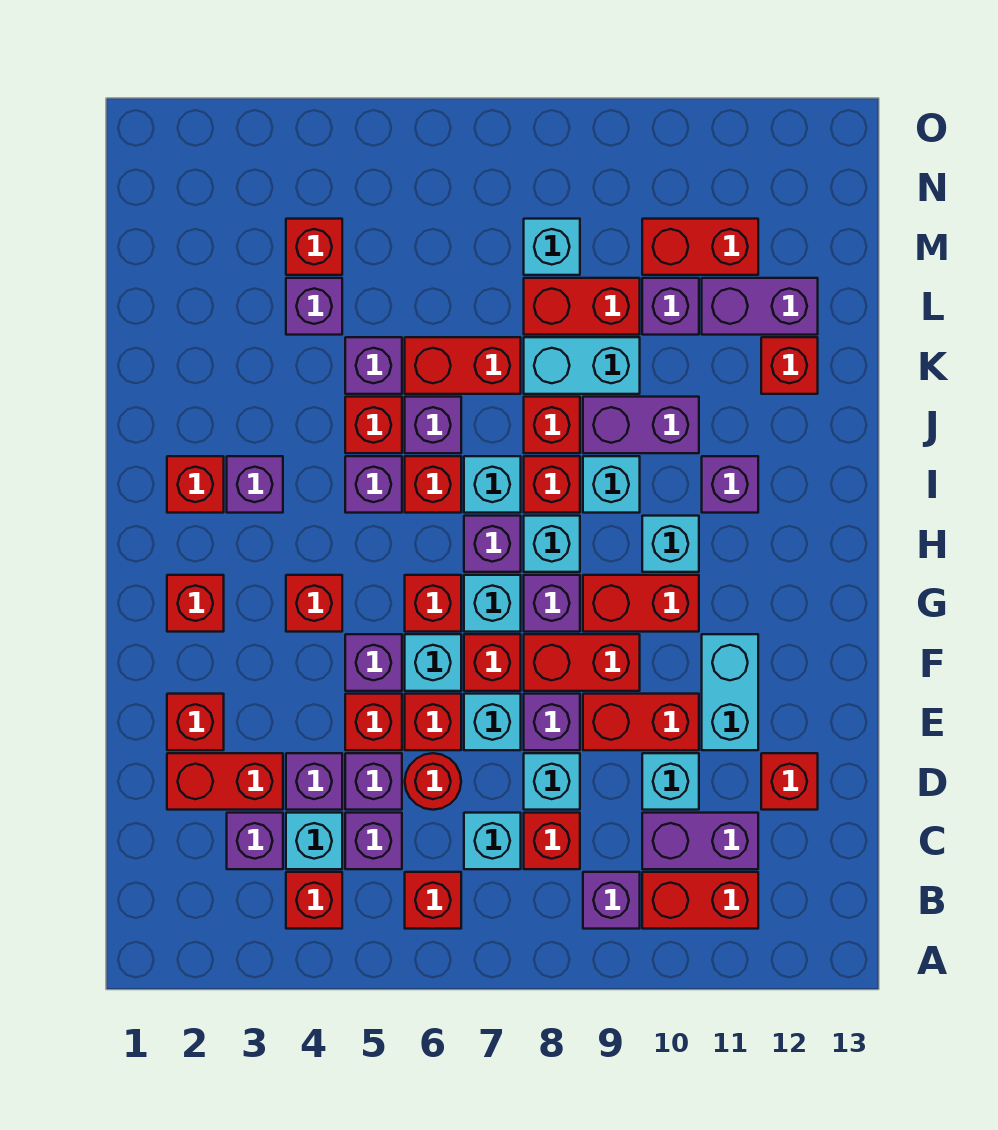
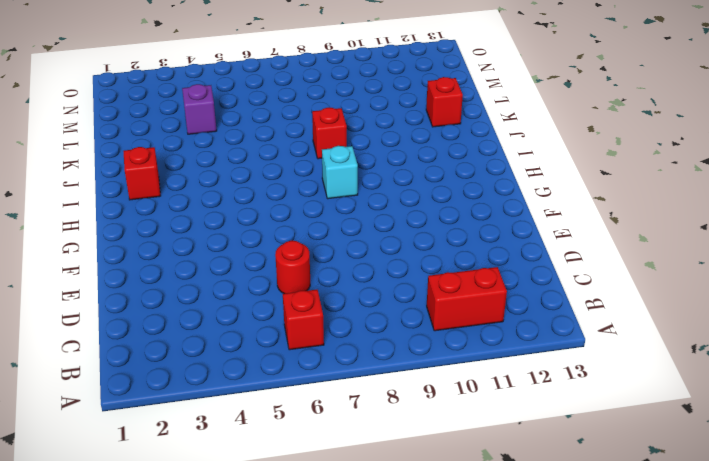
none -> red 1x1 brick [286,872,342,929]
none -> purple 1x1 brick [583,872,640,929]
none -> purple 1x1 brick [227,813,283,869]
none -> cyan 1x1 brick [286,813,342,869]

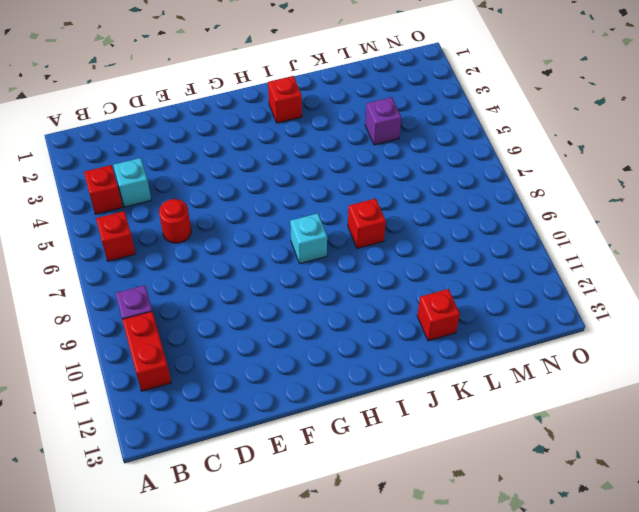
none -> purple 1x1 brick [227,813,283,869]
none -> purple 1x1 brick [345,813,402,869]
none -> cyan 1x1 brick [464,813,521,869]
none -> red 1x1 brick [524,813,580,869]

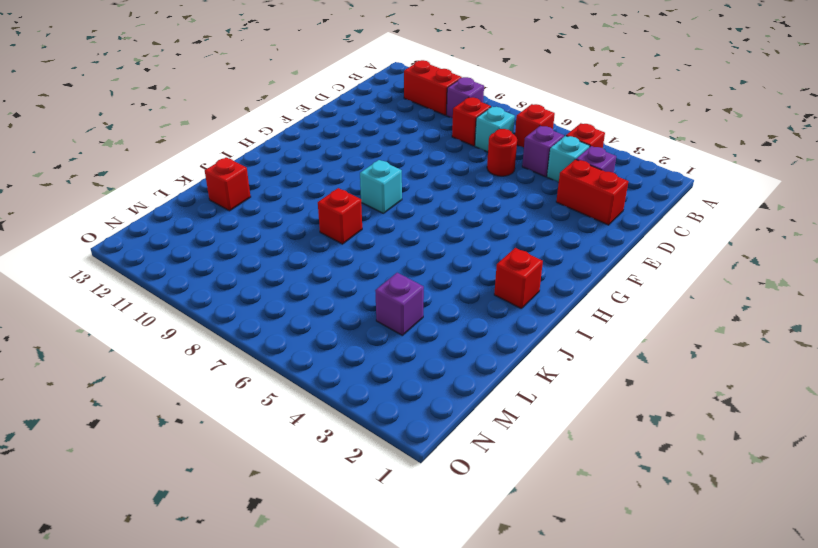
none -> purple 1x2 brick [642,813,758,869]
none -> purple 1x1 brick [286,753,342,810]
none -> purple 1x1 brick [345,753,402,810]
none -> cyan 1x1 brick [524,753,580,810]

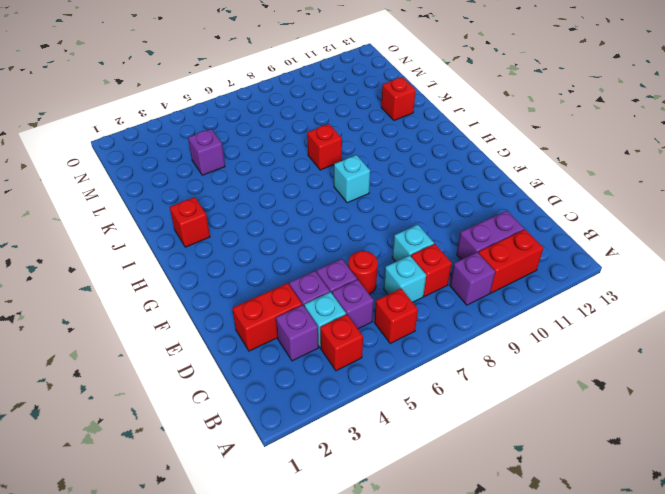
none -> cyan 1x1 brick [642,753,699,810]
none -> red 1x1 brick [761,753,818,810]
none -> red 1x1 brick [167,694,224,750]
none -> red 1x1 brick [345,694,402,750]

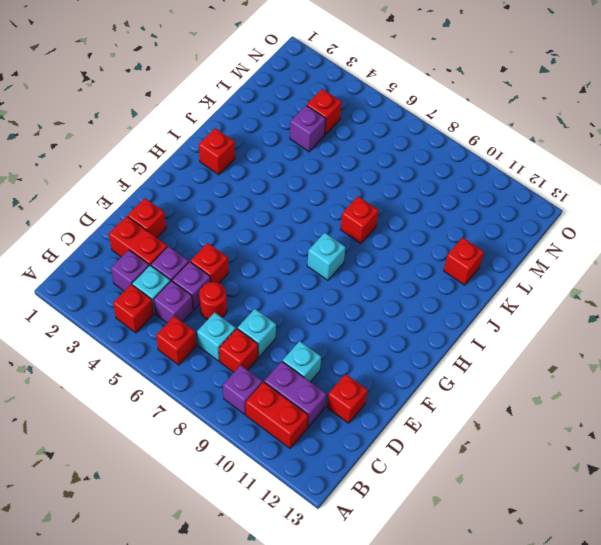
none -> red 1x1 brick [405,694,461,750]
none -> cyan 1x1 brick [464,694,521,750]
none -> purple 1x1 brick [524,694,580,750]
none -> red 1x2 brick [583,694,699,750]

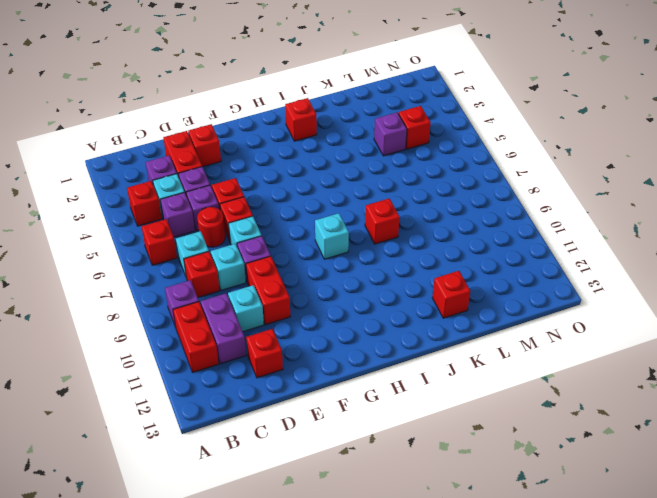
none -> cyan 1x2 brick [702,634,758,750]
none -> purple 1x1 brick [345,634,402,691]
none -> cyan 1x1 brick [405,634,461,691]
none -> red 1x1 brick [464,634,521,691]

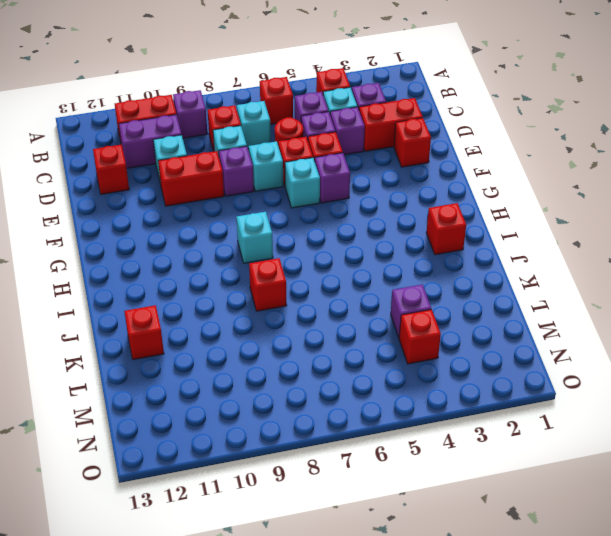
none -> cyan 1x2 brick [702,634,758,750]
none -> red 1x1 brick [464,634,521,691]
none -> red 1x2 brick [524,634,640,691]
none -> red 1x1 brick [167,575,224,632]

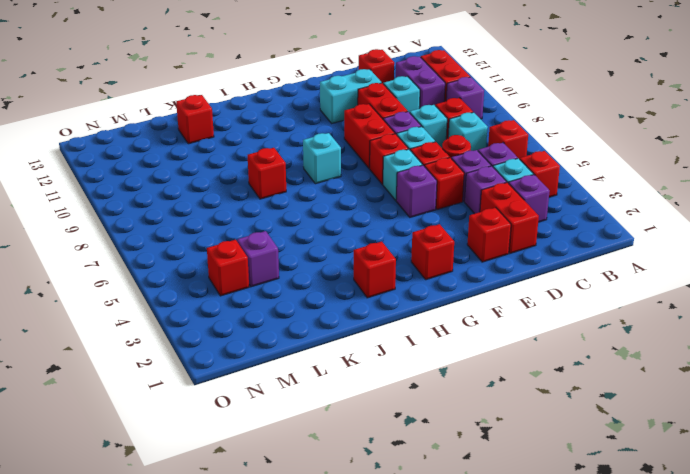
none -> red 1x1 brick [286,575,342,632]
none -> red 1x1 brick [405,575,461,632]
none -> cyan 1x1 brick [464,575,521,632]
none -> purple 1x1 brick [524,575,580,632]

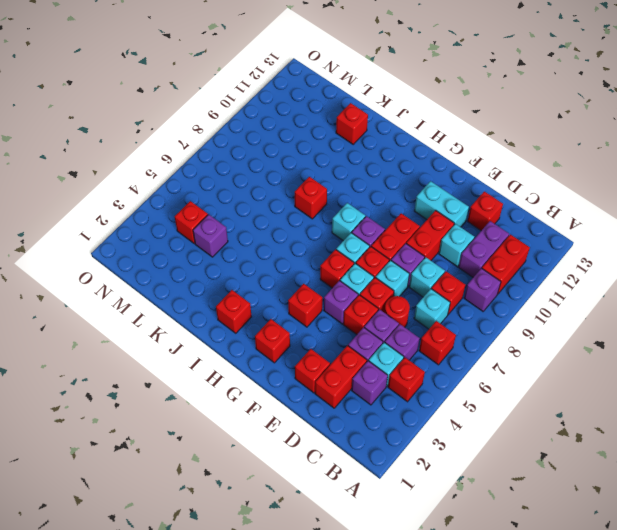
none -> red 1x2 brick [583,575,699,632]
none -> purple 1x1 brick [464,516,521,572]
none -> cyan 1x1 brick [642,516,699,572]
none -> purple 1x1 brick [227,456,283,513]

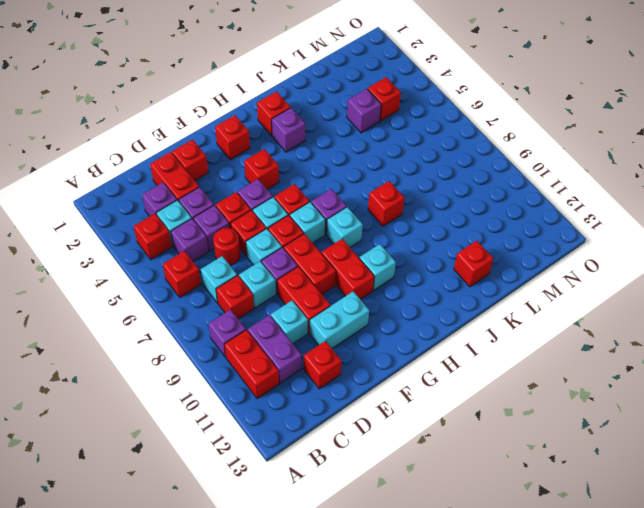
none -> purple 1x1 brick [524,575,580,632]
none -> purple 1x1 brick [345,456,402,513]
none -> red 1x1 brick [405,456,461,513]
none -> cyan 1x1 brick [464,456,521,513]

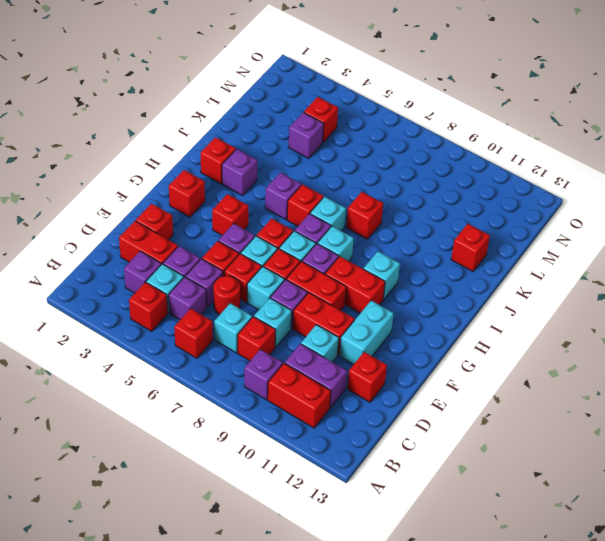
none -> red 1x1 brick [524,456,580,513]
none -> cyan 1x1 brick [583,456,640,513]
none -> purple 1x1 brick [702,456,758,513]
none -> red 1x1 brick [345,397,402,453]

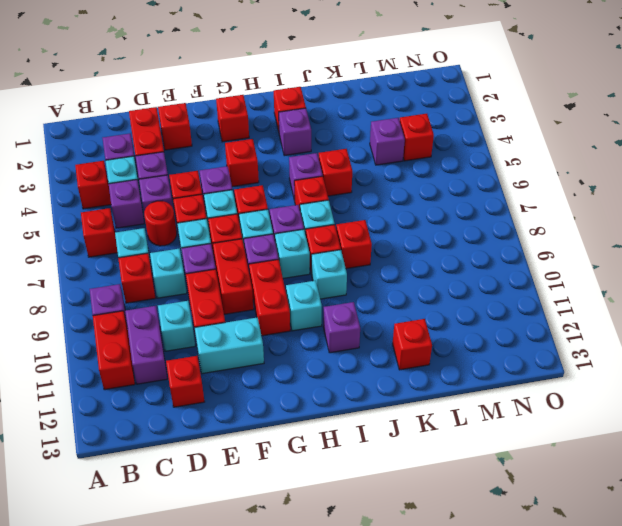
none -> purple 1x1 brick [405,397,461,453]
none -> purple 1x2 brick [583,397,699,453]
none -> purple 1x1 brick [345,337,402,394]
none -> red 1x2 brick [405,337,521,394]

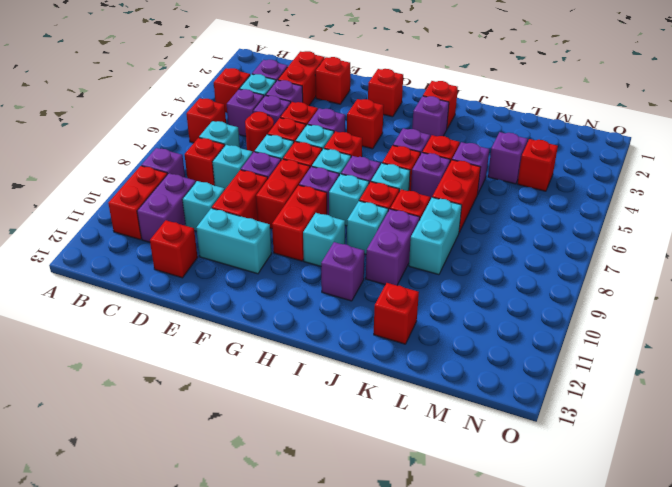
none -> red 1x2 brick [524,278,640,335]
none -> purple 1x1 brick [642,278,699,335]
none -> purple 1x2 brick [702,278,818,335]
none -> cyan 1x1 brick [524,219,580,275]

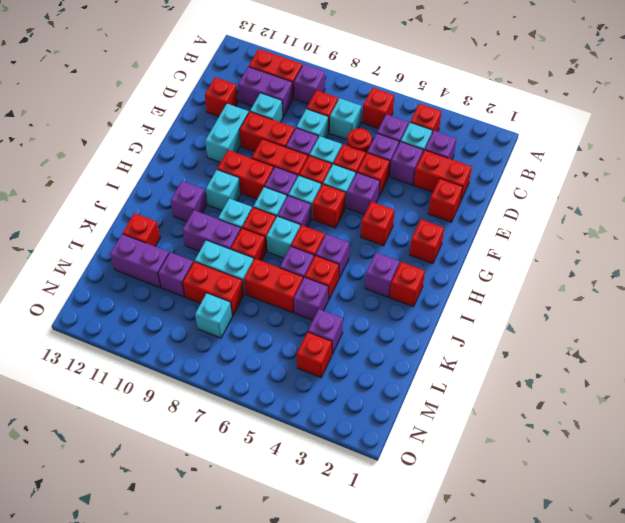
none -> red 1x2 brick [642,219,758,275]

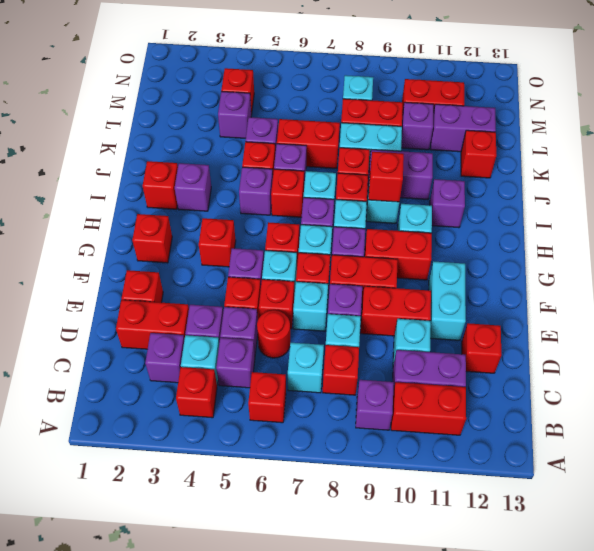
red 1x1 brick [368,152,404,202] -> none

